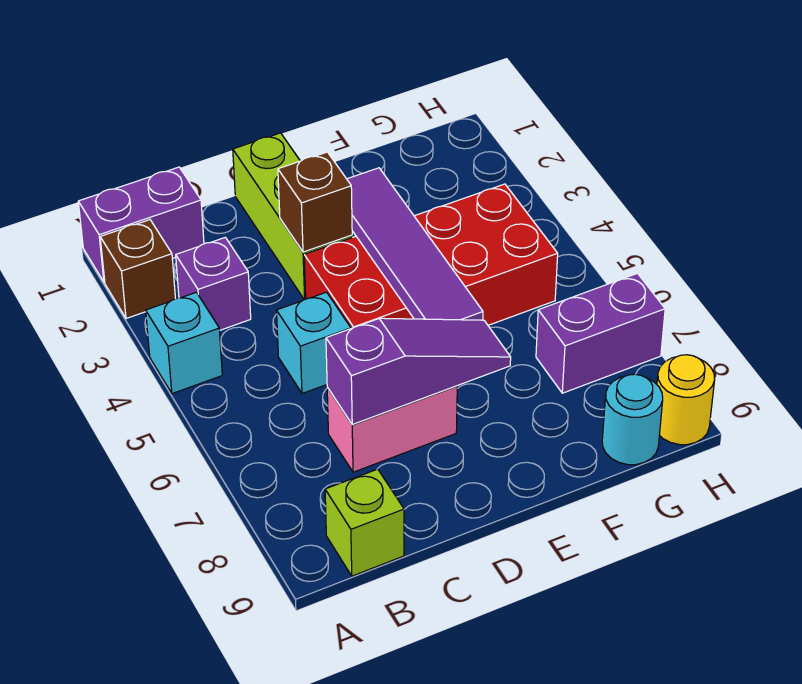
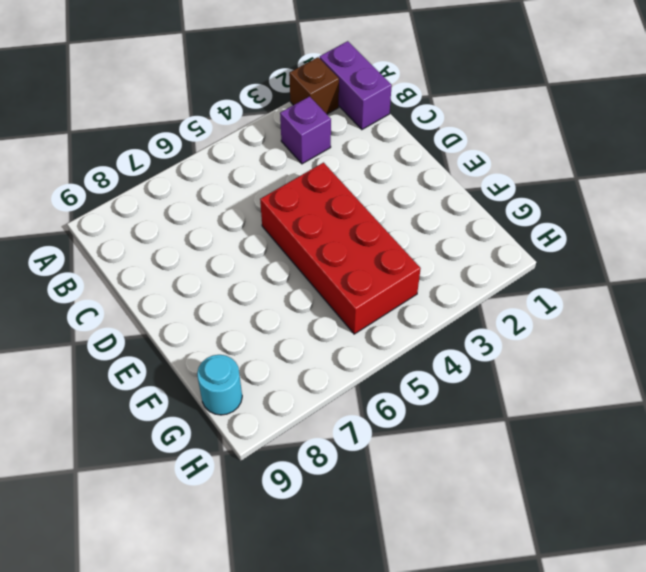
none -> cyan 1x1 brick [146,292,222,394]
none -> lime 1x1 brick [325,469,404,576]
none -> cyan 1x1 brick [277,292,351,393]

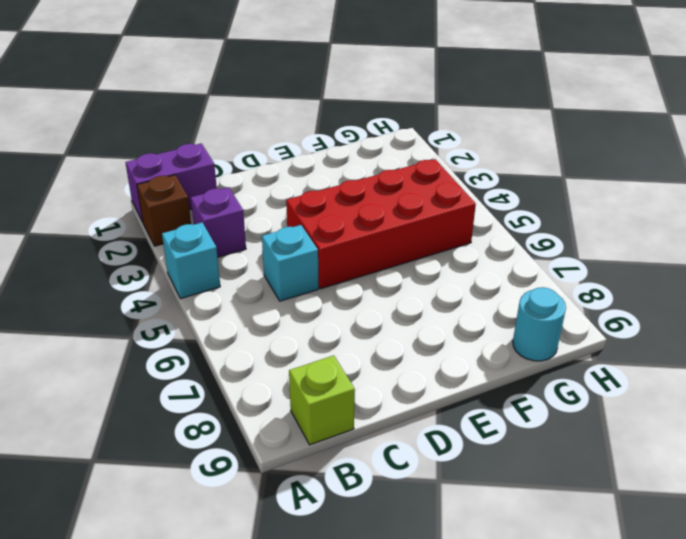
none -> pink 1x2 brick [327,386,457,472]
none -> lime 1x3 brick [233,133,352,300]
none -> purple 1x2 brick [536,273,665,393]

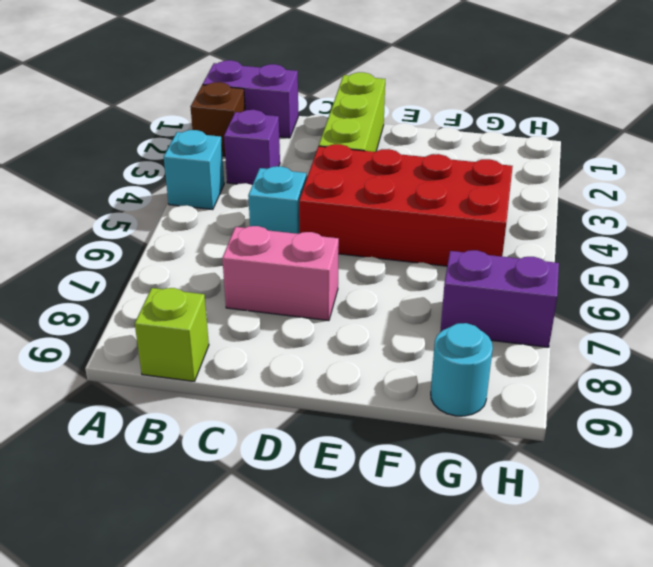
none -> yellow 1x1 round brick [657,355,715,445]
none -> purple 1x3 slope [326,318,511,424]
none -> brown 1x1 brick [278,152,352,252]

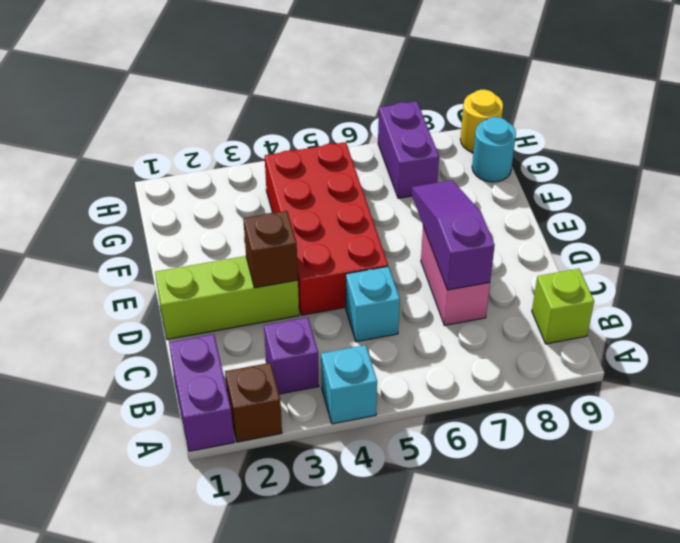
none -> purple 1x4 tile [347,168,483,320]

